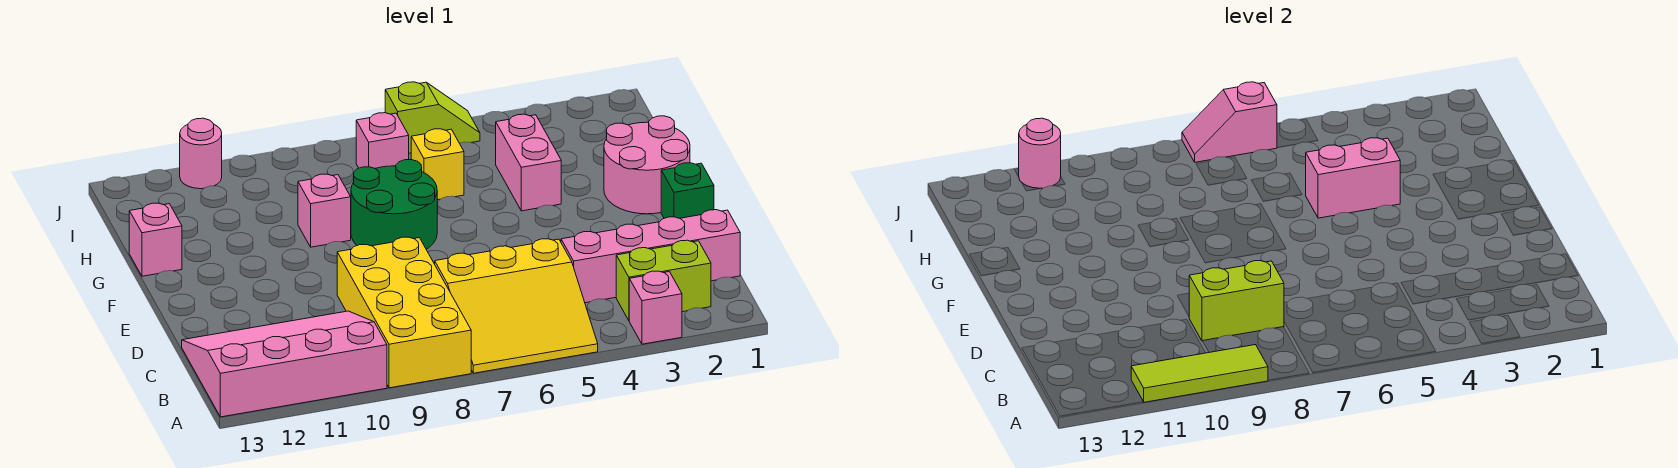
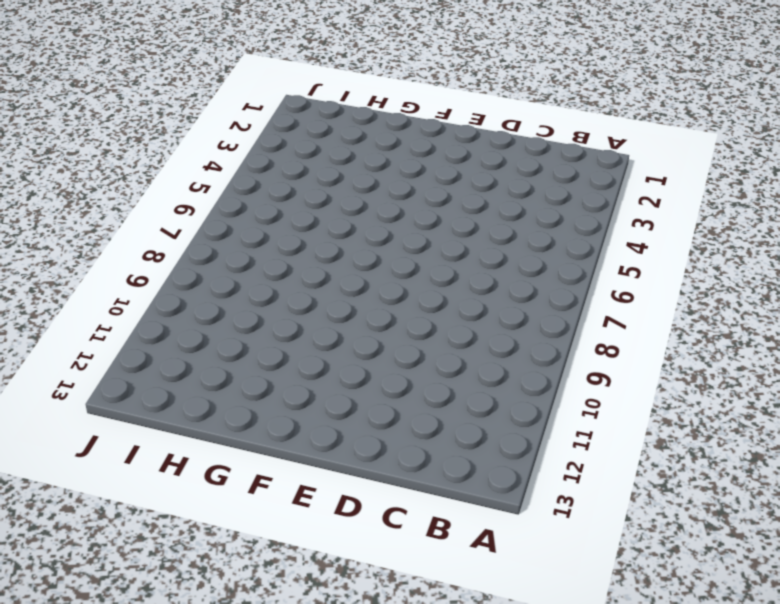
none -> pink 1x1 brick [629,271,682,344]
none -> yellow 3x3 slope [435,239,598,373]
none -> yellow 2x4 brick [337,237,471,388]

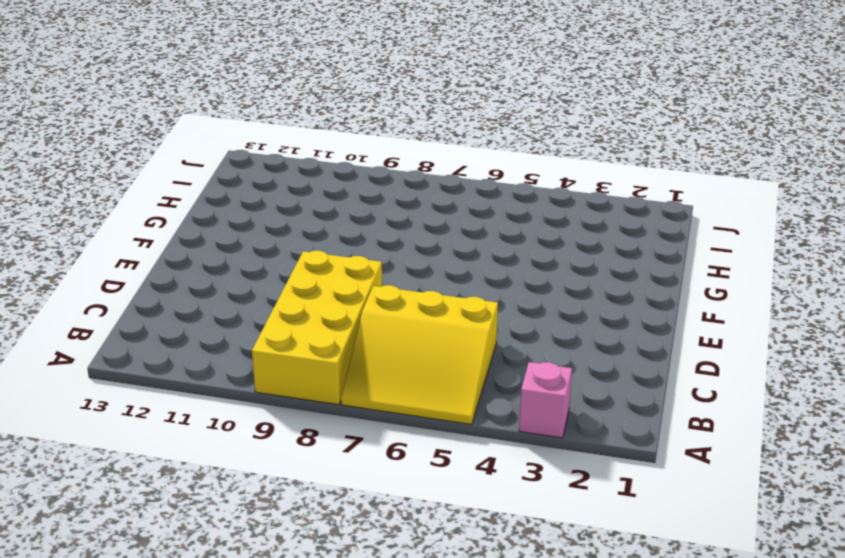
none -> pink 3x4 slope [182,311,387,417]
none -> lime 1x2 brick [616,240,711,320]
none -> pink 1x4 brick [561,210,740,303]

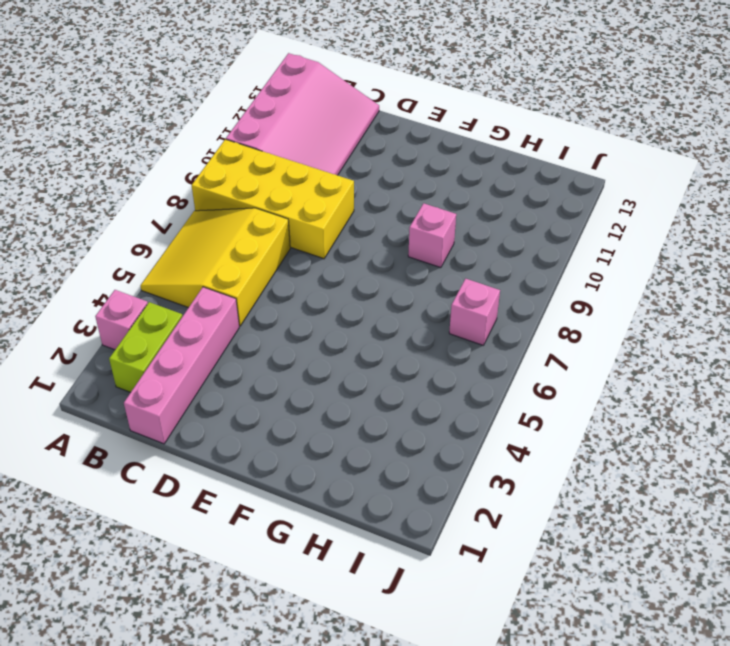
none -> green 1x1 brick [661,163,714,218]
none -> pink 2x2 round brick [604,116,690,214]
none -> green 2x2 round brick [351,160,437,249]

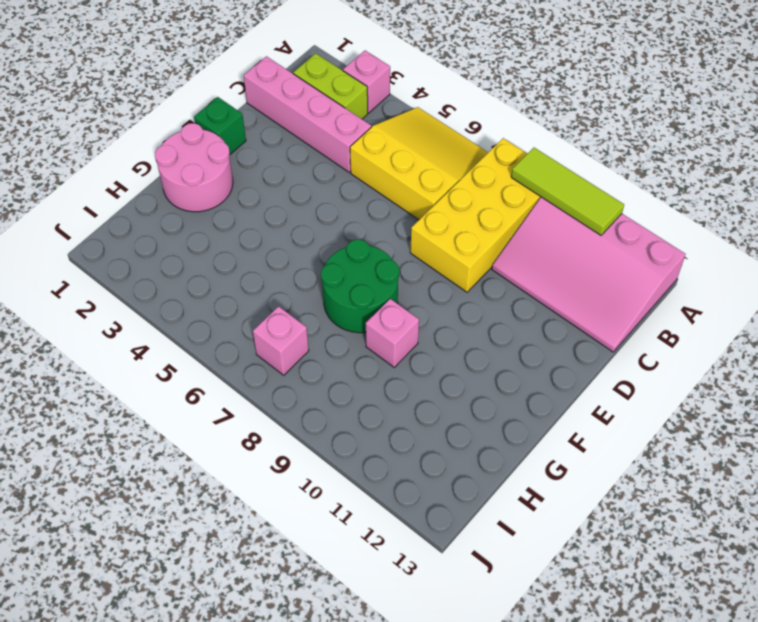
none -> pink 1x2 brick [496,114,561,211]
none -> pink 1x1 brick [129,203,182,276]
none -> yellow 1x1 brick [411,129,464,200]

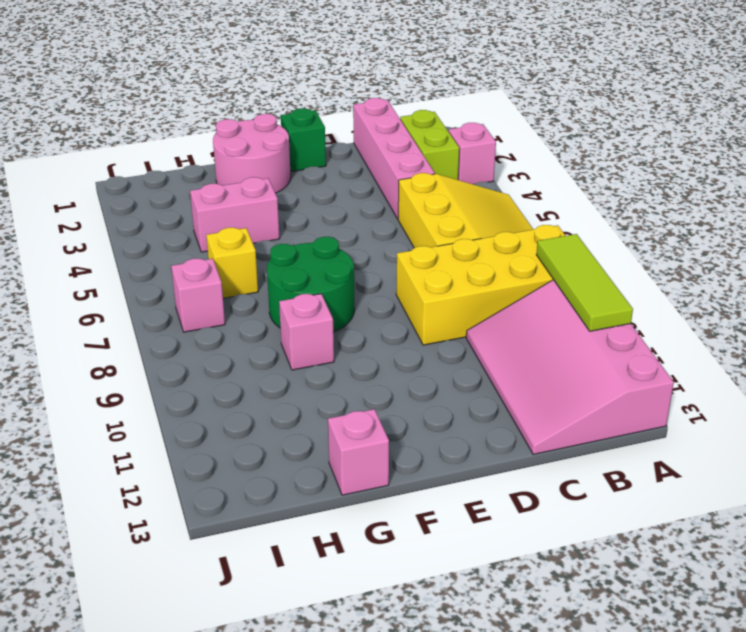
none -> lime 1x2 slope [385,82,480,153]
none -> pink 1x1 round brick [180,118,222,189]
none -> lime 1x2 brick [1189,261,1284,341]

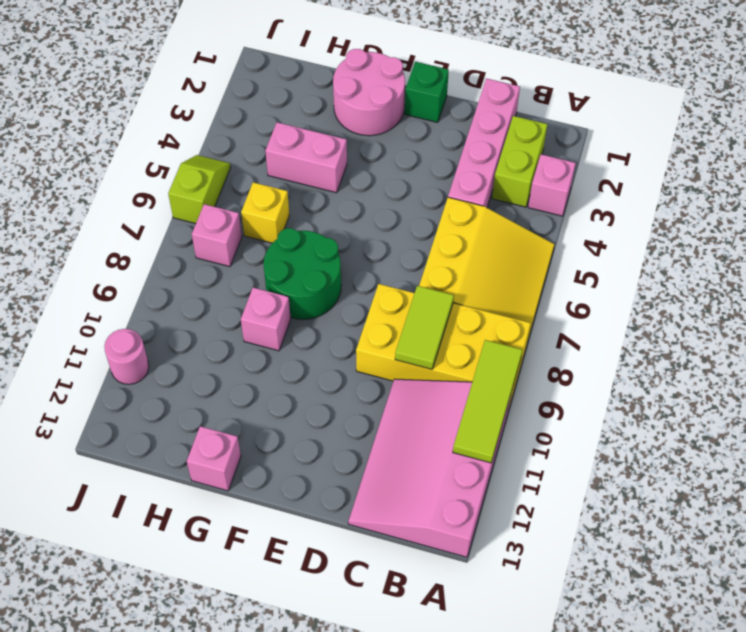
lime 1x2 tile [395,286,454,369] -> lime 1x2 brick [1189,261,1284,341]
none -> pink 1x2 brick [1306,138,1400,218]
none -> pink 1x2 slope [1182,82,1277,162]
none -> pink 1x1 round brick [1019,118,1061,188]

